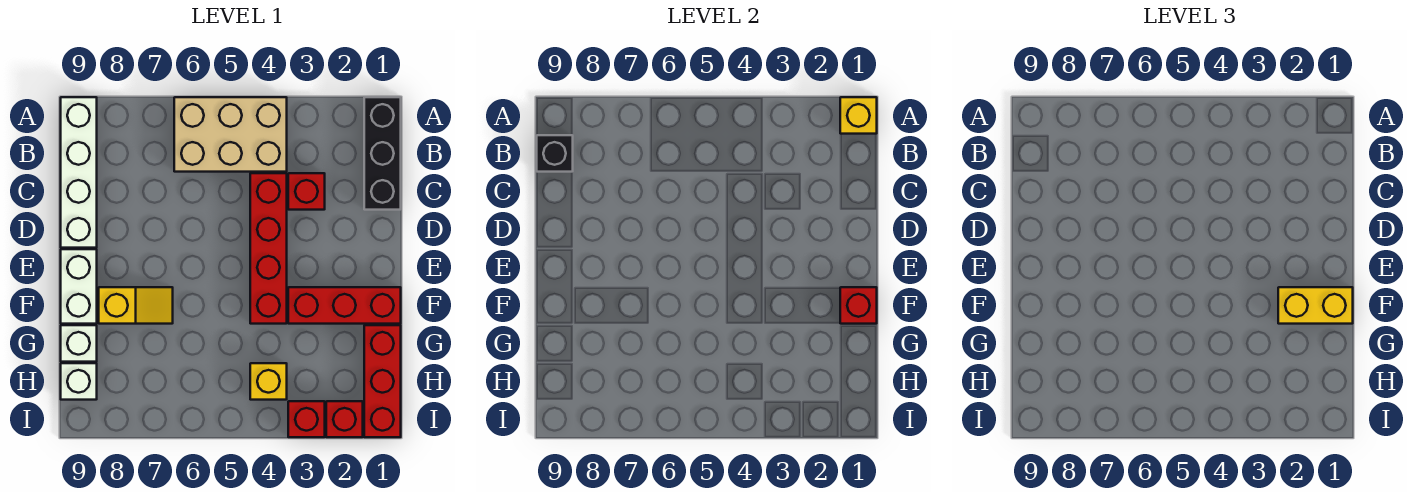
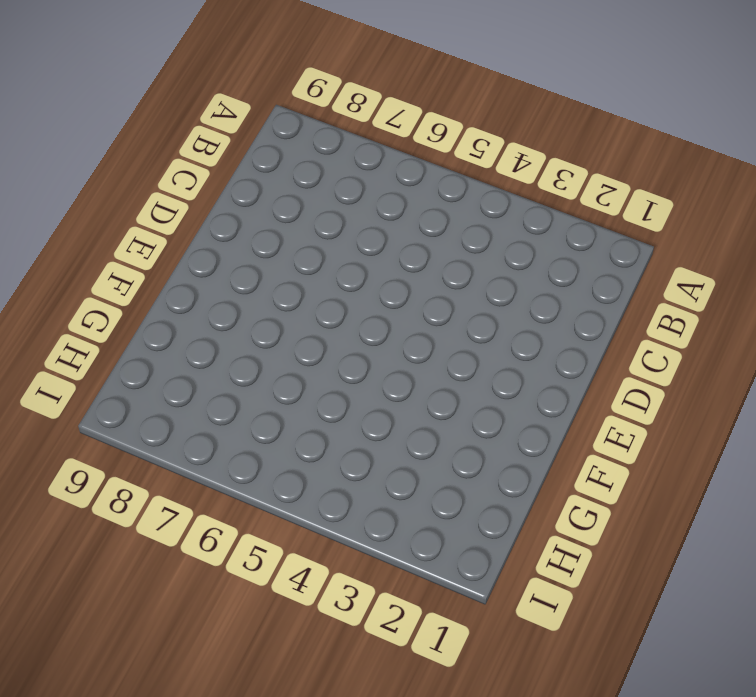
none -> black 1x3 brick [364,97,401,210]
none -> tan 2x3 brick [174,97,287,172]
none -> white 1x4 brick [61,97,97,248]

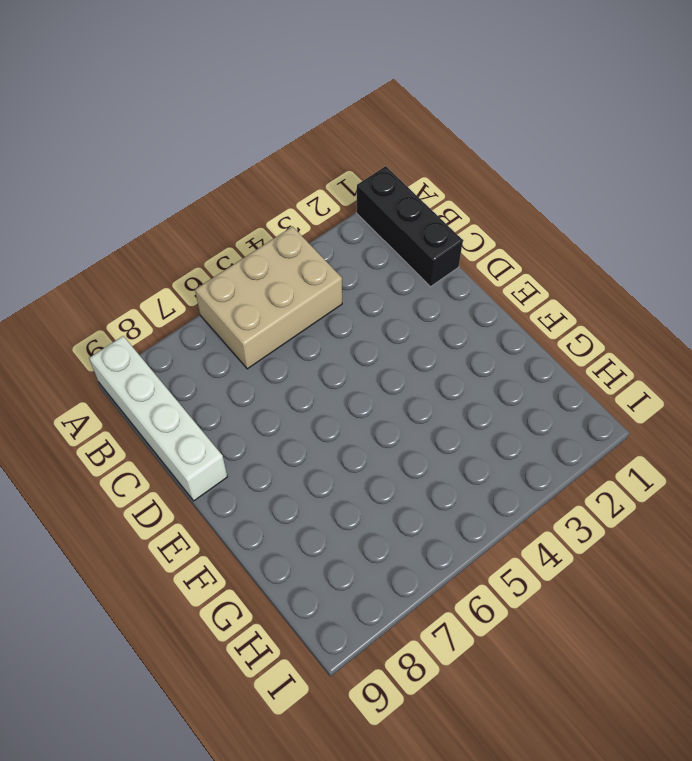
none -> red 1x1 brick [288,173,325,210]
none -> red 1x4 brick [250,173,287,324]
none -> white 1x2 brick [61,249,97,324]

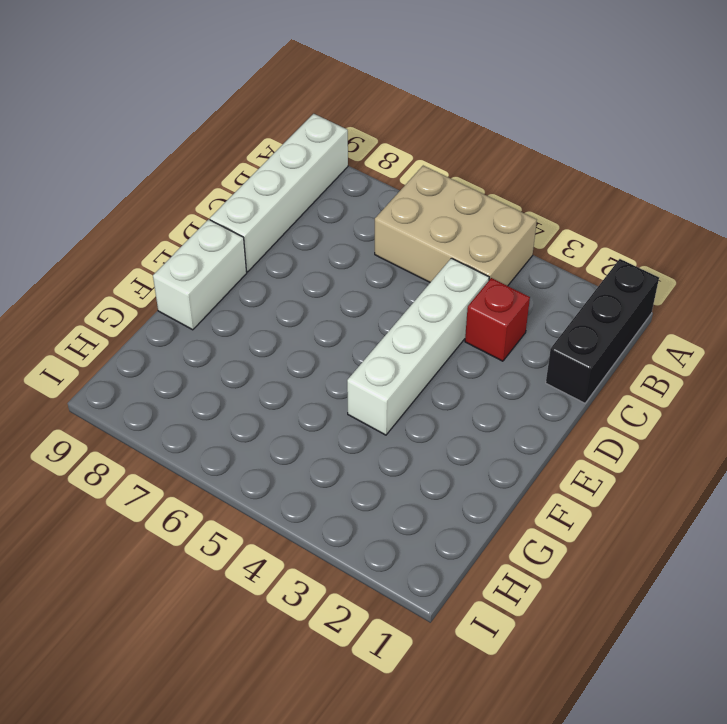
white 1x4 brick [347,258,489,435] -> red 1x4 brick [250,173,287,324]
none -> red 1x3 brick [288,287,401,324]
none -> yellow 1x2 slope [99,287,173,324]
none -> red 1x3 brick [364,325,401,437]

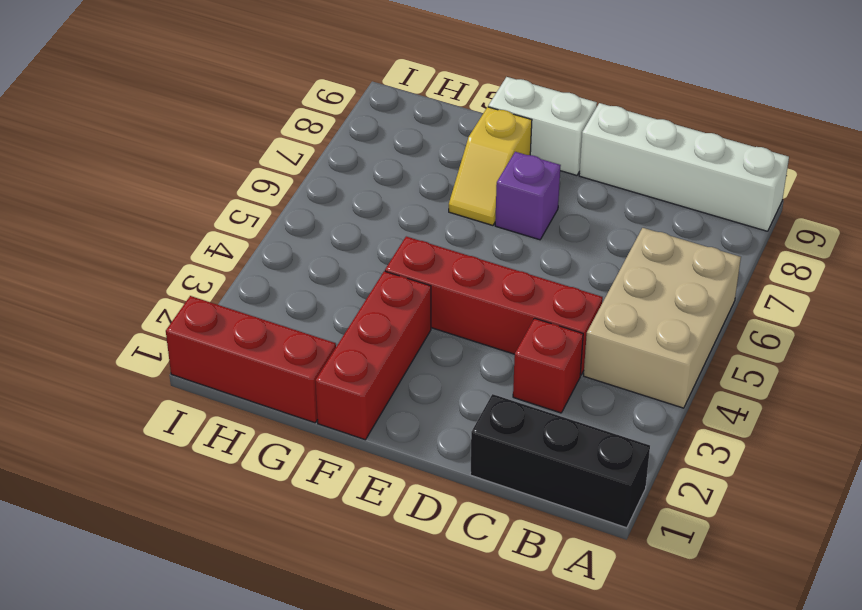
purple 1x1 brick [495,152,561,240] -> none
none -> white 1x1 brick [61,325,97,362]
none -> yellow 1x1 brick [250,363,287,400]
none -> white 1x1 brick [61,363,97,400]

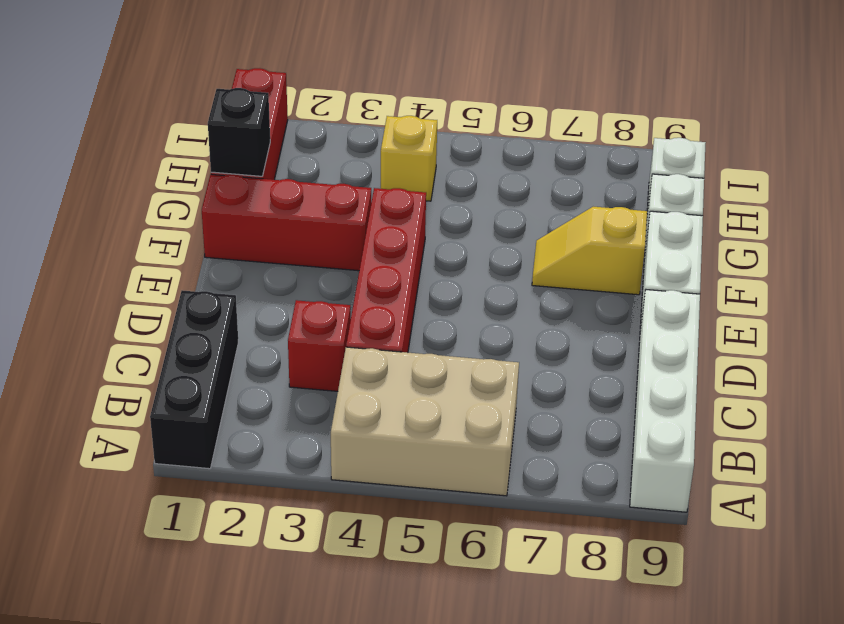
black 1x1 brick [208,88,270,176] -> black 1x1 brick moved to [537,135,573,172]
none -> red 1x1 brick [326,401,363,437]
none -> red 1x1 brick [288,401,325,437]
none -> yellow 1x1 brick [840,97,877,134]

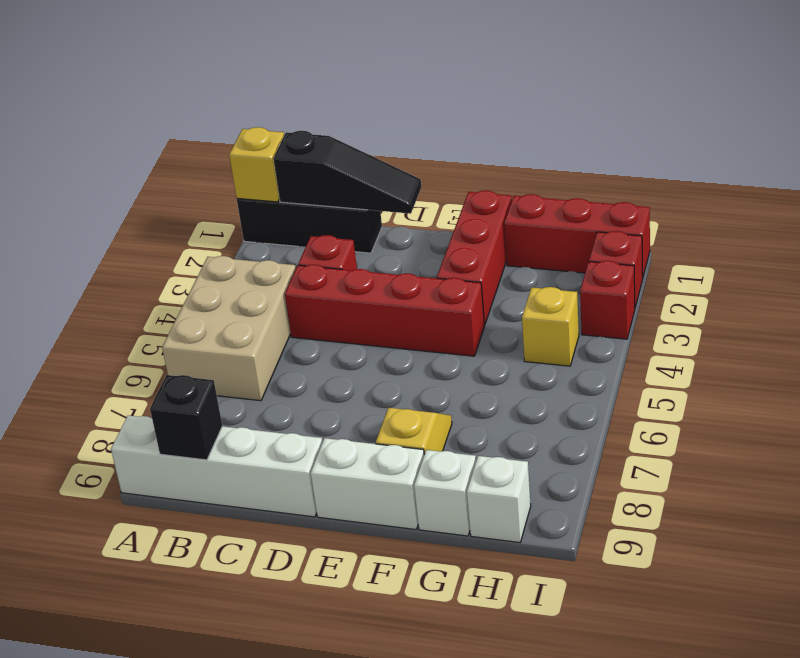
black 1x3 slope [273,131,421,214] -> none
none -> red 1x1 brick [840,287,877,324]
none -> yellow 1x2 brick [1278,287,1353,324]

